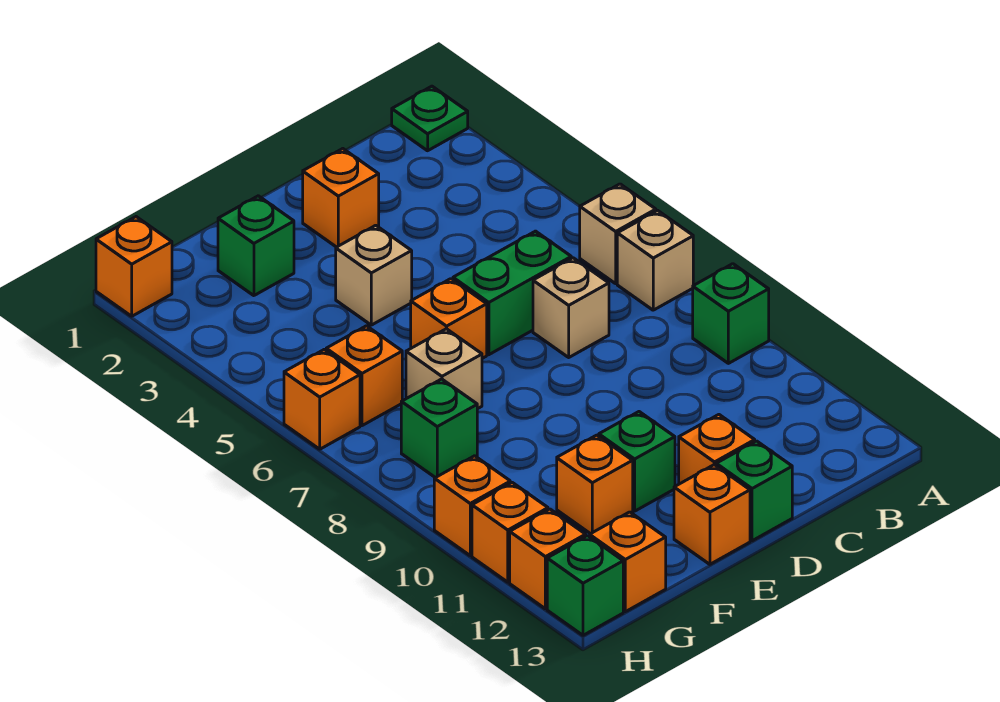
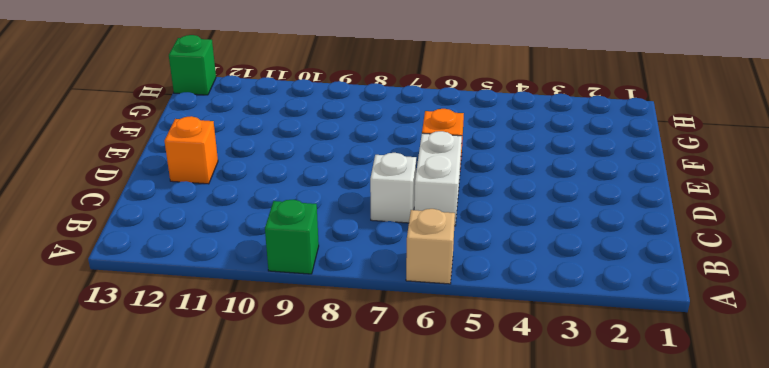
white 1x2 brick [414,131,462,226] -> green 1x2 brick [453,231,571,355]
white 1x1 brick [370,153,416,223] -> tan 1x1 brick [533,258,609,357]
none -> green 1x1 plate [392,86,468,151]
none -> tan 1x1 brick [617,210,693,310]
none -> orange 1x1 brick [303,149,379,247]

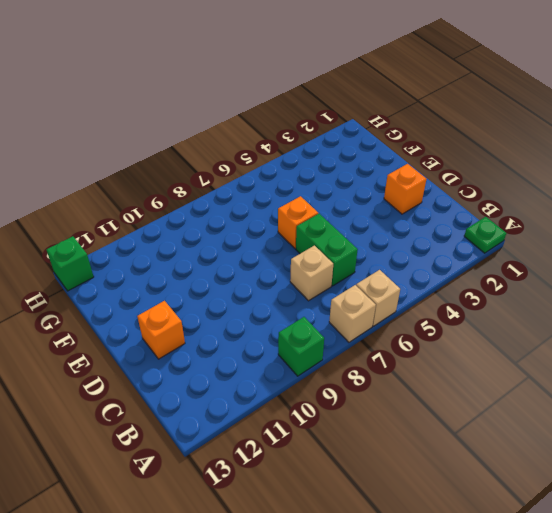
none -> green 1x1 brick [716,441,792,541]
none -> tan 1x1 brick [336,225,412,325]
none -> green 1x1 brick [599,412,675,511]

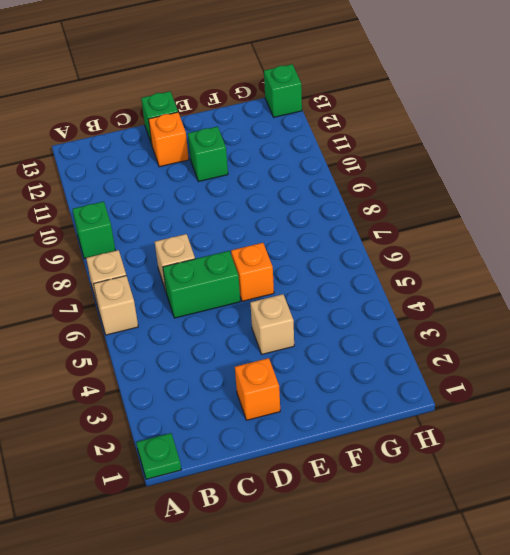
none -> orange 1x1 brick [674,465,750,564]
none -> green 1x1 brick [218,196,294,296]
none -> tan 1x1 brick [406,329,482,409]

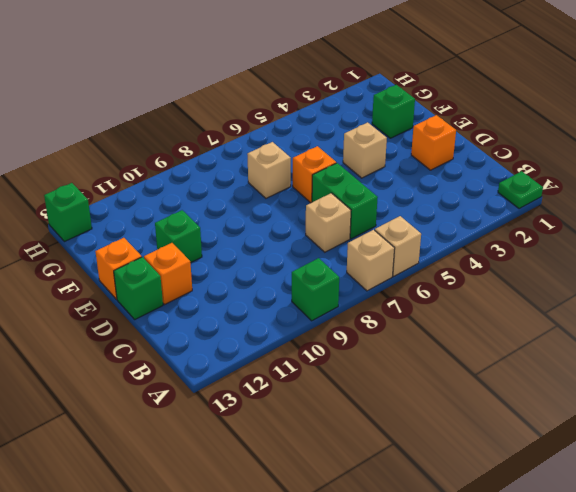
none -> orange 1x1 brick [557,435,633,534]
none -> orange 1x1 brick [326,326,402,426]
none -> green 1x1 brick [401,379,477,478]

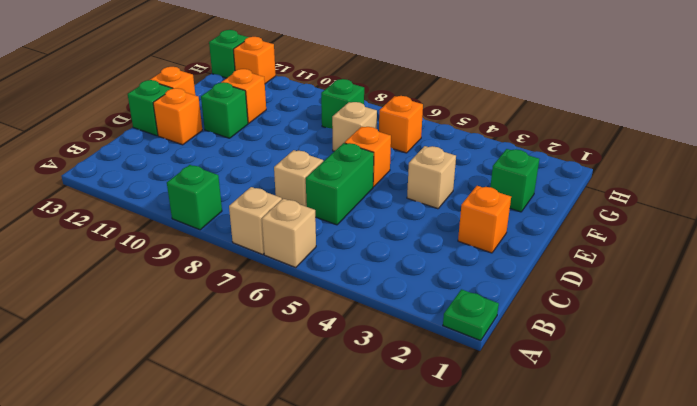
none -> orange 1x1 brick [590,512,666,612]
none -> orange 1x1 brick [96,217,172,316]
none -> orange 1x1 brick [284,350,360,449]

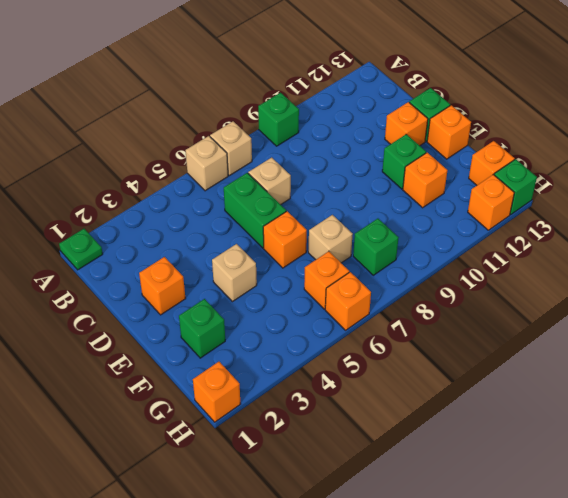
none -> orange 1x1 brick [434,456,510,555]
none -> orange 1x1 brick [472,483,548,582]

